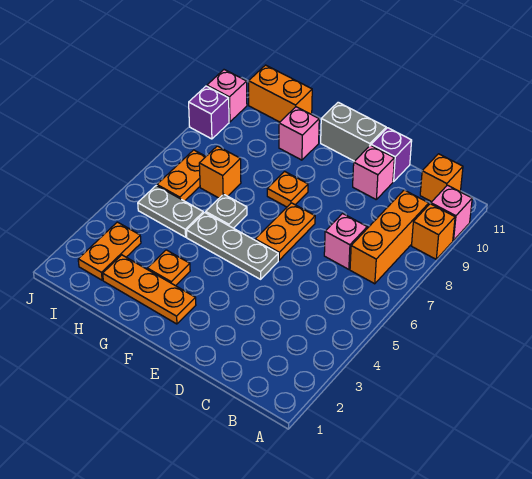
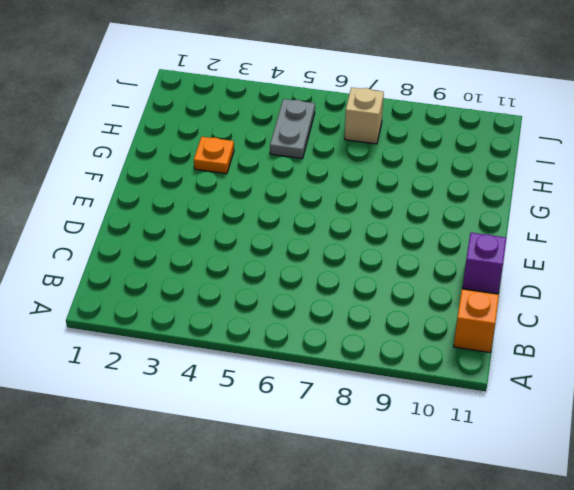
tan 1x1 brick [345,87,384,144] -> orange 1x2 plate [157,150,206,201]
none -> orange 1x1 brick [412,204,455,259]
none -> pink 1x1 brick [431,185,472,241]
none -> orange 1x3 brick [350,190,429,284]

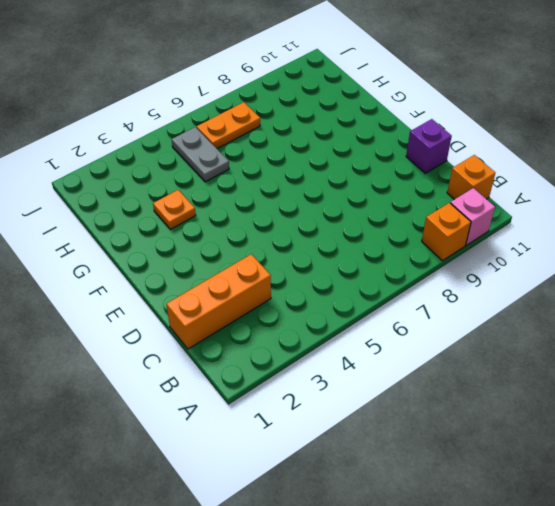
orange 1x3 brick [166,254,271,349] -> orange 1x3 brick moved to [350,190,429,284]
none -> pink 1x1 brick [324,213,367,269]
none -> pink 1x1 brick [353,145,394,199]
none -> grey 1x3 plate [187,212,278,279]

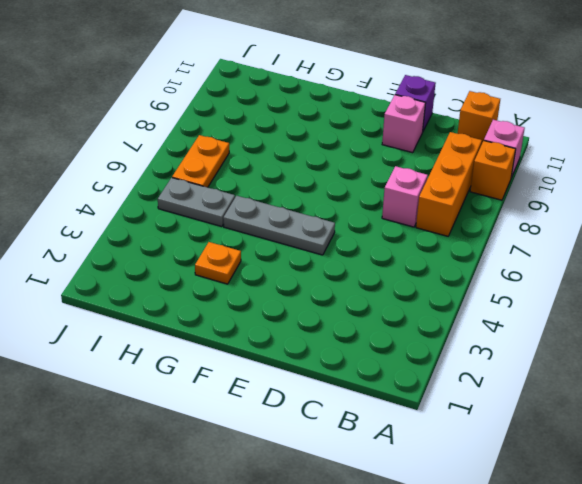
none -> orange 1x2 plate [255,203,315,260]
none -> grey 1x2 brick [321,102,386,161]
none -> orange 1x3 plate [103,255,196,324]

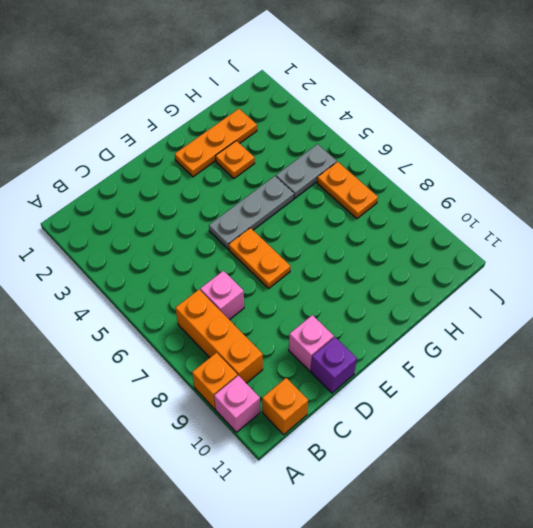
none -> grey 1x2 brick [321,102,386,161]
none -> orange 1x1 plate [267,171,308,207]
none -> grey 1x1 plate [206,194,247,228]

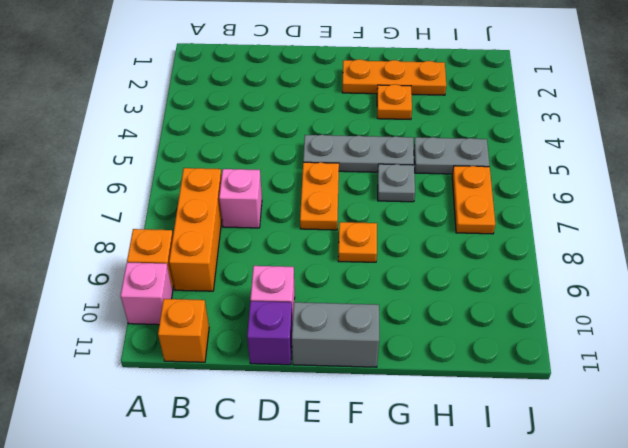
none -> pink 1x1 brick [279,107,319,160]
none -> orange 1x1 brick [199,146,241,198]
none -> orange 1x2 brick [249,65,312,122]

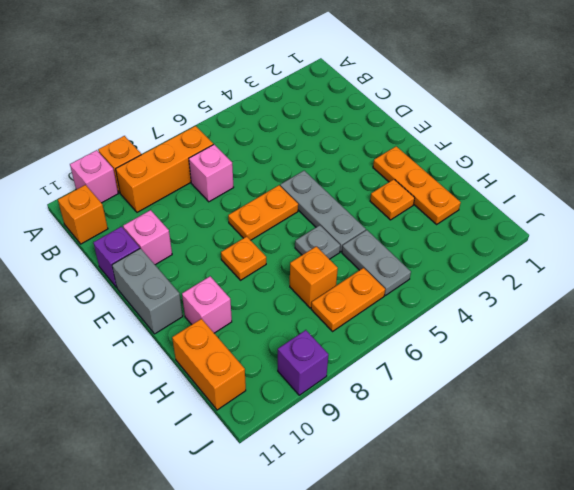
none -> orange 1x2 plate [78,222,141,280]
none -> pink 1x1 brick [207,70,247,122]

